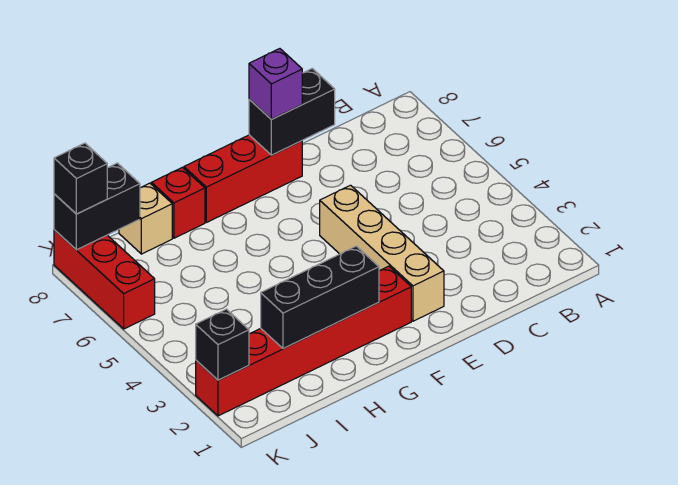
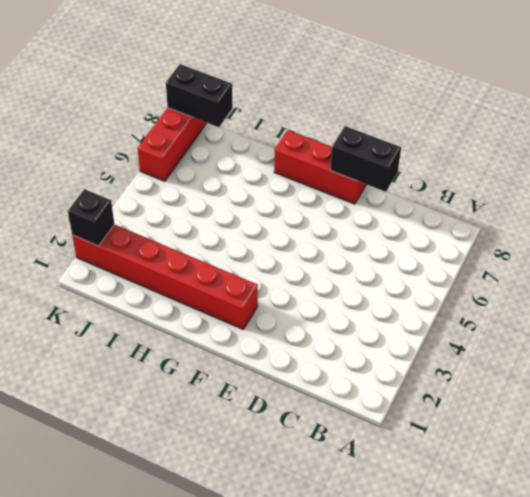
none -> tan 1x4 brick [320,185,444,321]
none -> red 1x1 brick [151,167,205,238]
none -> tan 1x1 brick [119,183,172,254]

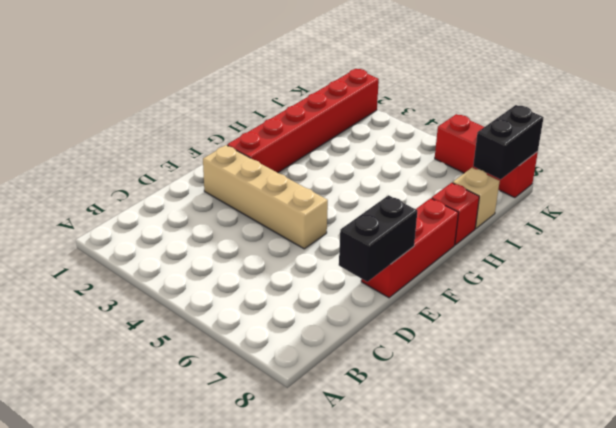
none -> black 1x3 brick [261,246,379,348]
none -> black 1x1 brick [196,309,249,380]
none -> purple 1x1 brick [249,49,302,119]

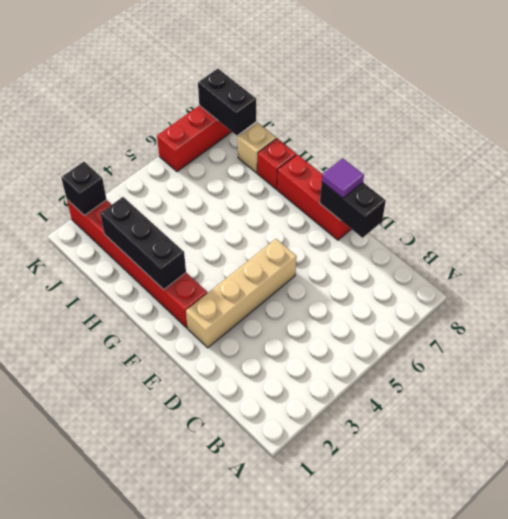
purple 1x1 tile [322,158,364,198] -> purple 1x1 brick [249,49,302,119]
none -> black 1x1 brick [54,143,107,214]

